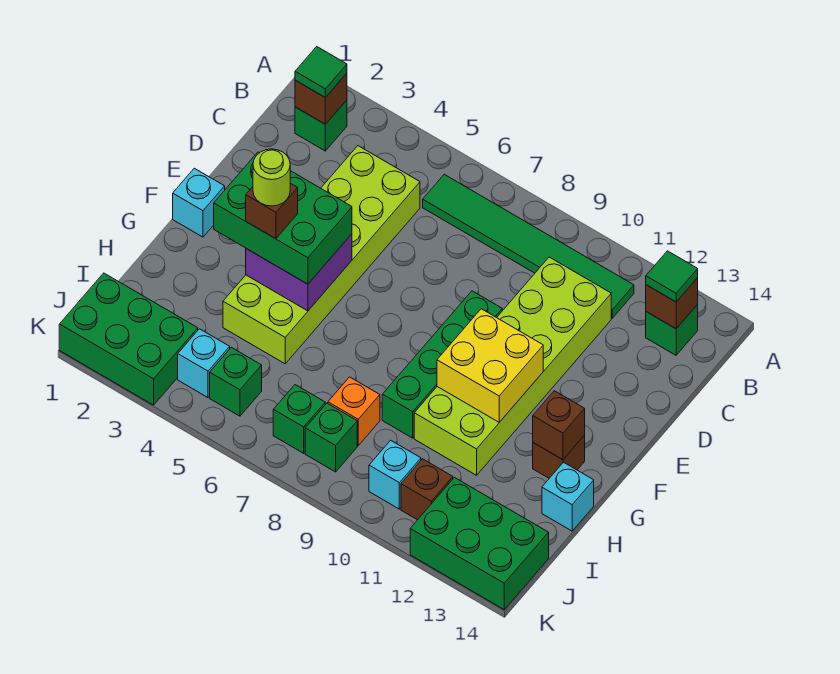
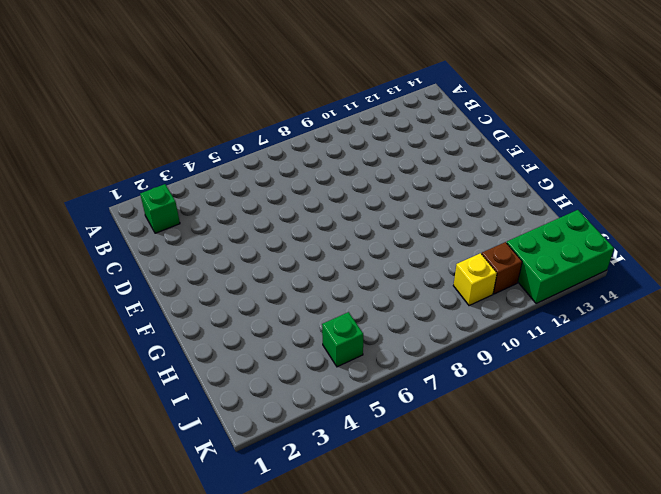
yellow 1x1 brick [453,253,497,306] -> cyan 1x1 brick [369,440,421,509]
none -> green 1x6 tile [423,174,634,318]
none -> green 1x1 brick [646,305,698,355]
none -> lime 2x6 brick [223,146,420,364]

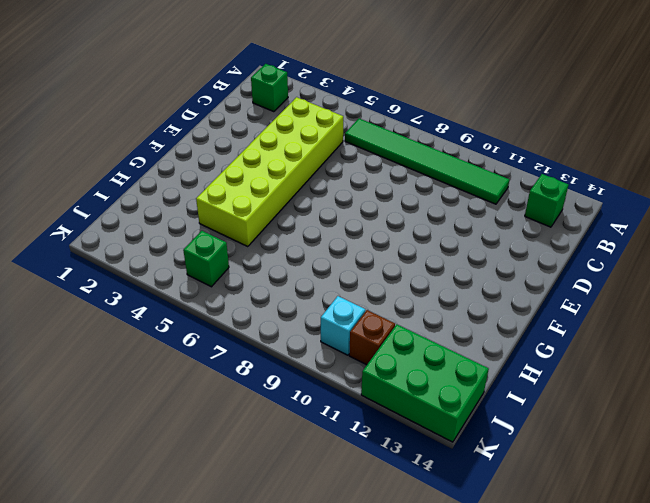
none -> lime 2x6 brick [414,257,611,475]
none -> green 1x4 brick [382,291,502,438]
none -> cyan 1x1 brick [173,168,225,237]

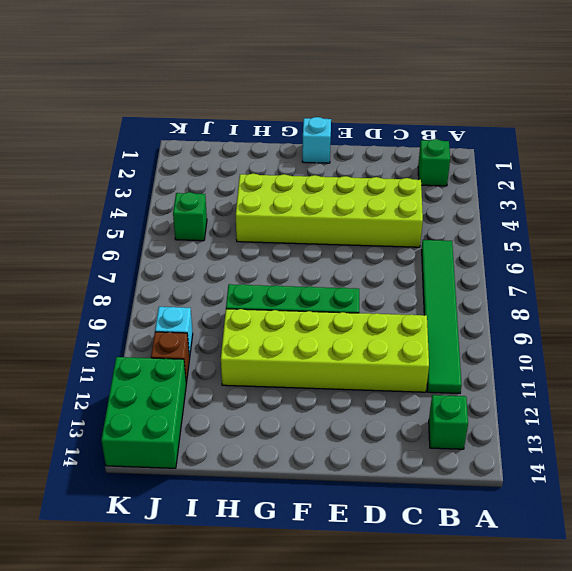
none -> brown 1x1 brick [533,435,585,478]
none -> cyan 1x1 brick [542,462,594,531]
none -> orange 1x1 brick [328,377,380,446]

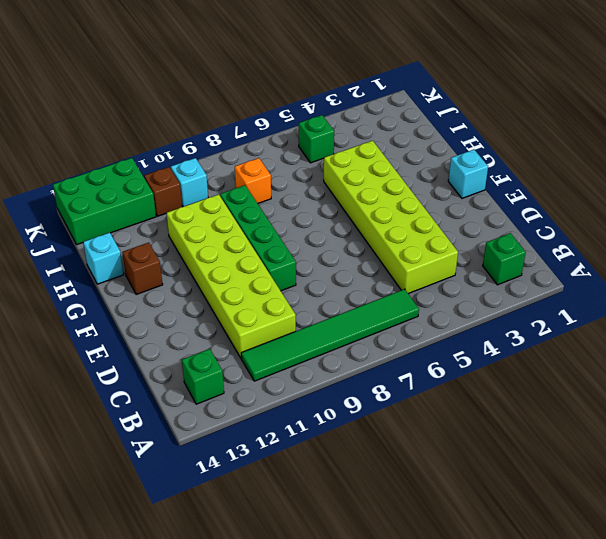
none -> green 2x3 brick [59,273,198,405]
none -> cyan 1x1 brick [178,329,230,397]
none -> green 1x1 brick [273,385,325,453]

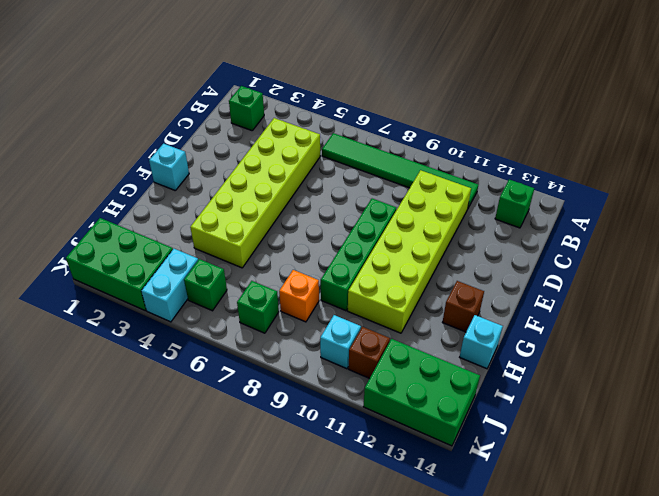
cyan 1x2 brick [141,249,198,322] -> cyan 1x1 brick [178,329,230,397]
none -> green 1x1 brick [305,403,357,472]
none -> brown 1x1 brick [295,73,347,124]
none -> brown 1x1 brick [646,278,698,329]

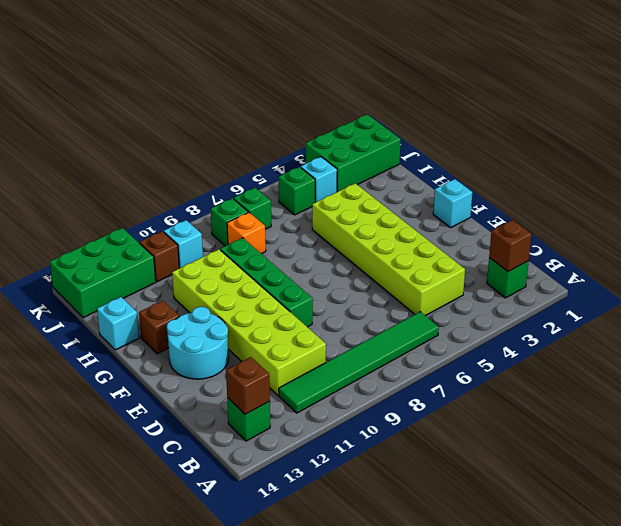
cyan 2x2 round brick [167,307,229,379] -> none
none -> purple 2x2 brick [246,234,352,311]
none -> yellow 2x2 brick [437,309,543,422]
none -> brown 1x1 brick [533,391,585,460]

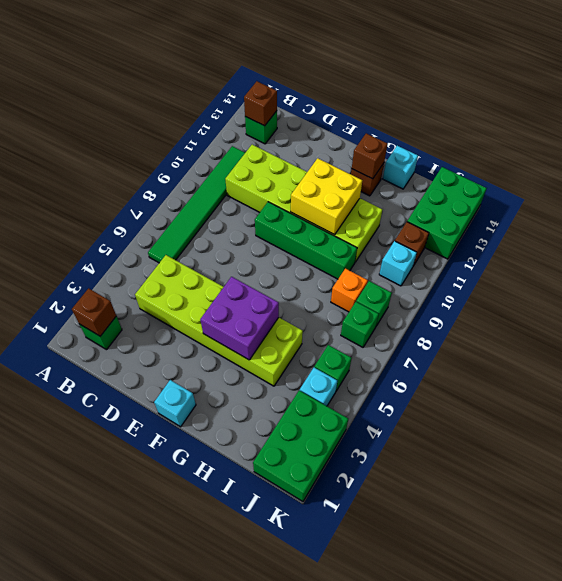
none -> green 1x1 tile [295,47,347,98]
none -> green 1x1 tile [646,251,698,302]
none -> green 2x3 brick [214,152,352,284]

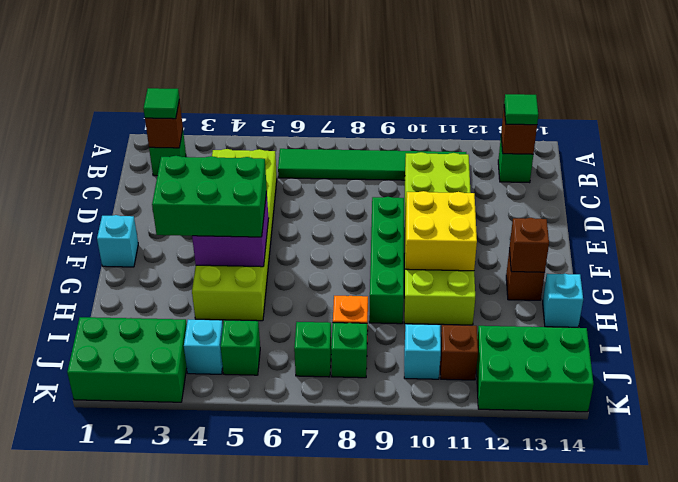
none -> brown 1x1 brick [246,183,298,239]
none -> lime 1x1 round brick [253,149,290,206]

